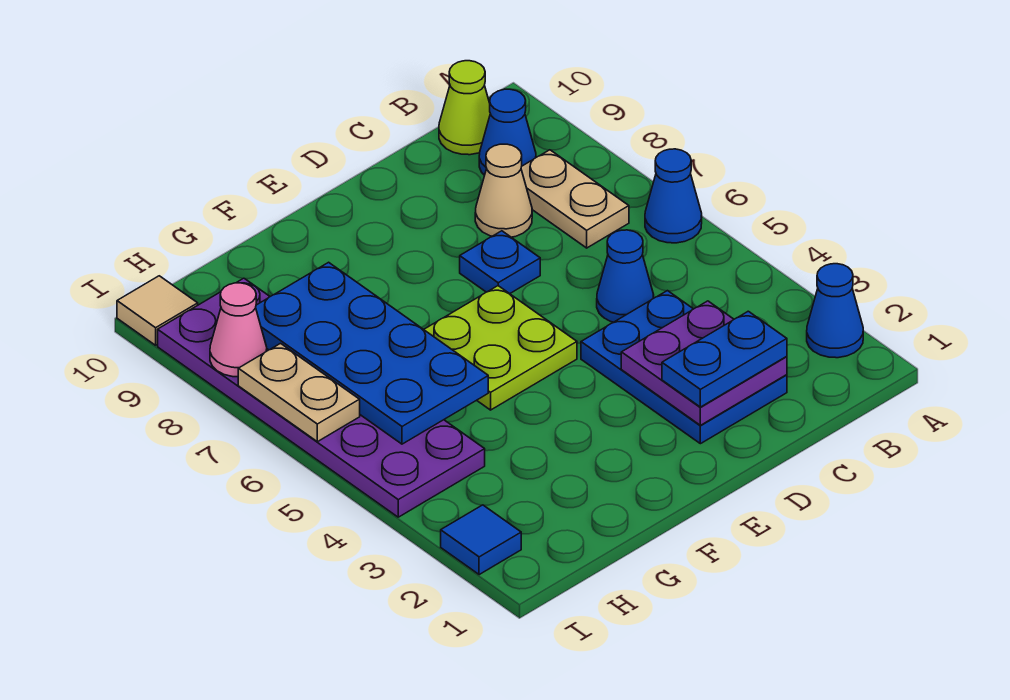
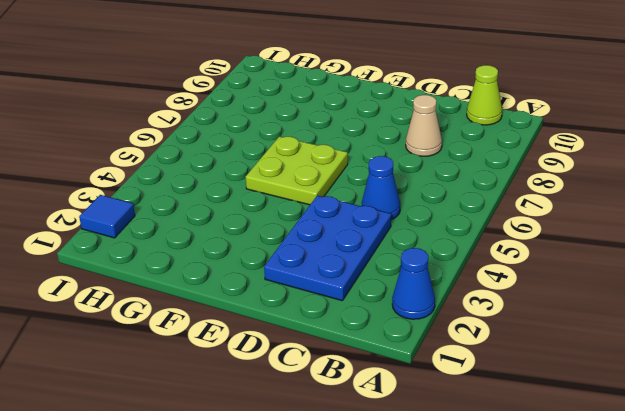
none -> blue 1x1 cone [645,149,702,243]
none -> tan 1x2 plate [521,150,629,248]
none -> blue 1x1 cone [479,89,536,175]

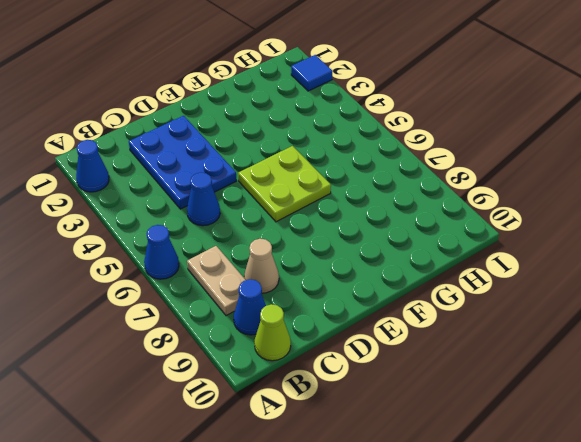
none -> blue 1x1 plate [460,231,540,294]
none -> purple 2x6 plate [158,278,485,517]
none -> tan 1x1 tile [117,276,198,345]

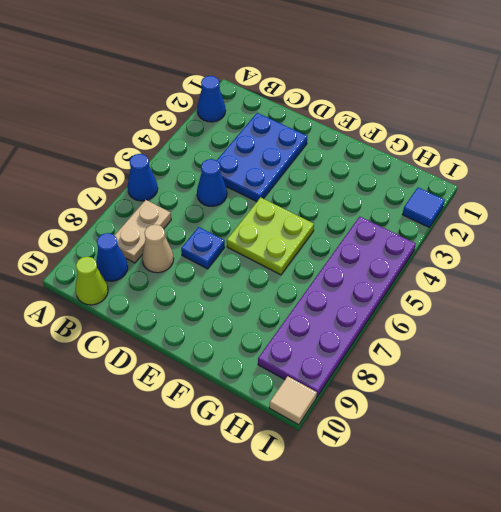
none -> purple 2x2 plate [621,301,787,425]
none -> blue 2x4 plate [256,262,488,444]
none -> tan 1x2 plate [238,344,360,442]

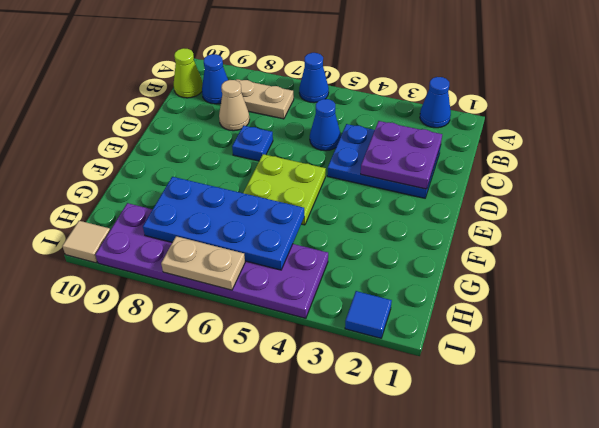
none -> pink 1x1 cone [210,283,267,377]
none -> blue 1x2 plate [662,311,787,407]

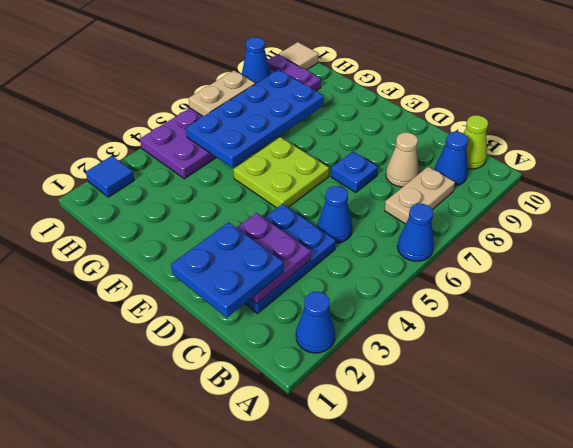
blue 2x2 plate [171,222,284,318] -> blue 1x2 plate [662,311,787,407]
blue 1x1 cone [242,37,271,84] -> pink 1x1 cone [210,283,267,377]

